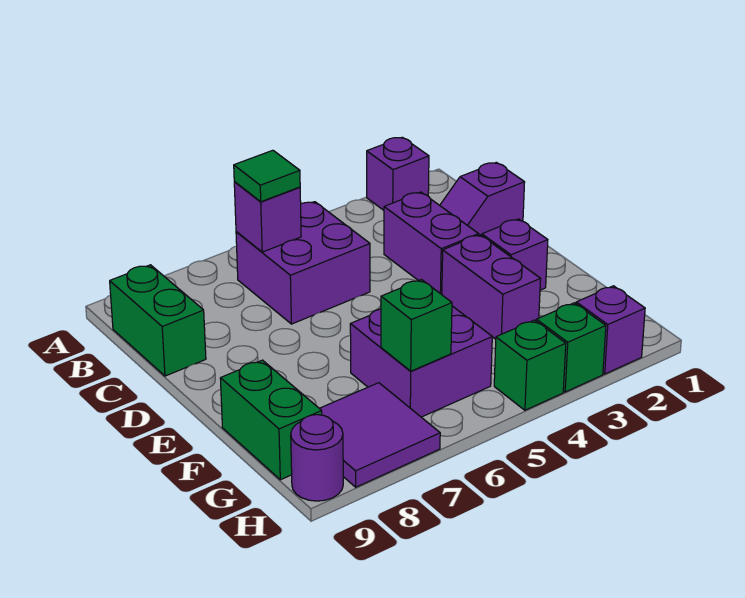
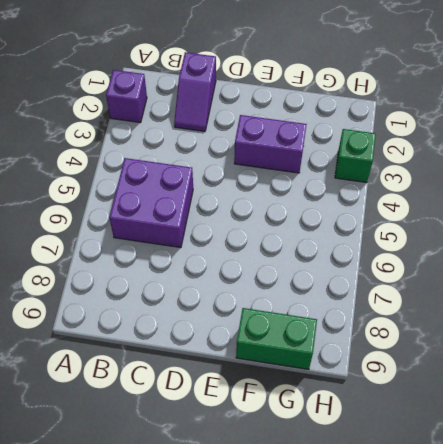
none -> green 1x2 brick [110,265,206,376]
none -> purple 1x2 brick [384,192,479,295]
none -> purple 1x1 brick [482,219,548,290]

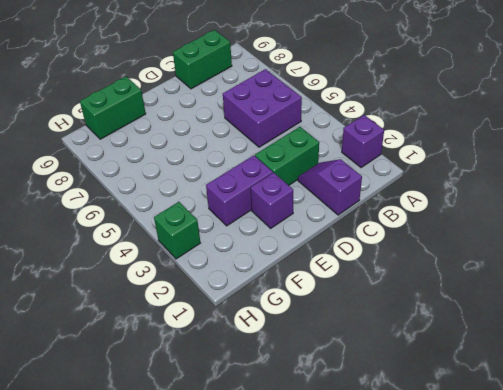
green 1x2 brick [255,127,319,185] -> purple 1x2 brick [384,192,479,295]
none -> purple 2x2 brick [350,306,492,417]
none -> purple 2x2 tile [319,383,440,487]
none -> purple 1x1 brick [576,286,645,374]

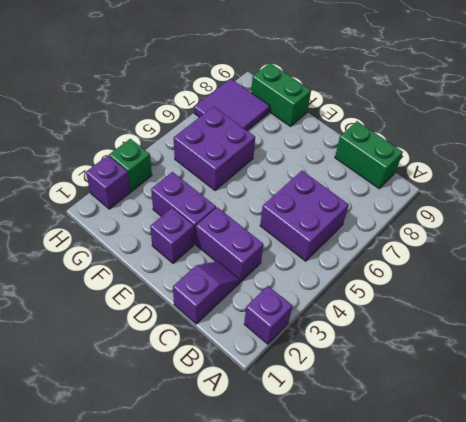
none -> green 1x1 brick [494,320,566,410]
none -> purple 1x1 round brick [291,415,343,501]
none -> purple 1x1 brick [234,182,301,252]

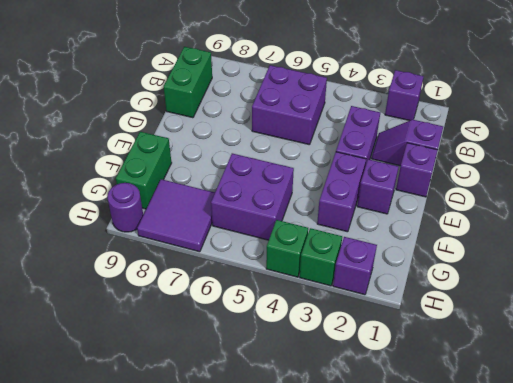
purple 1x1 brick [396,143,438,197] -> purple 1x1 brick moved to [234,182,301,252]
none -> green 1x1 brick [381,280,452,371]
none -> green 1x1 tile [234,150,300,202]

